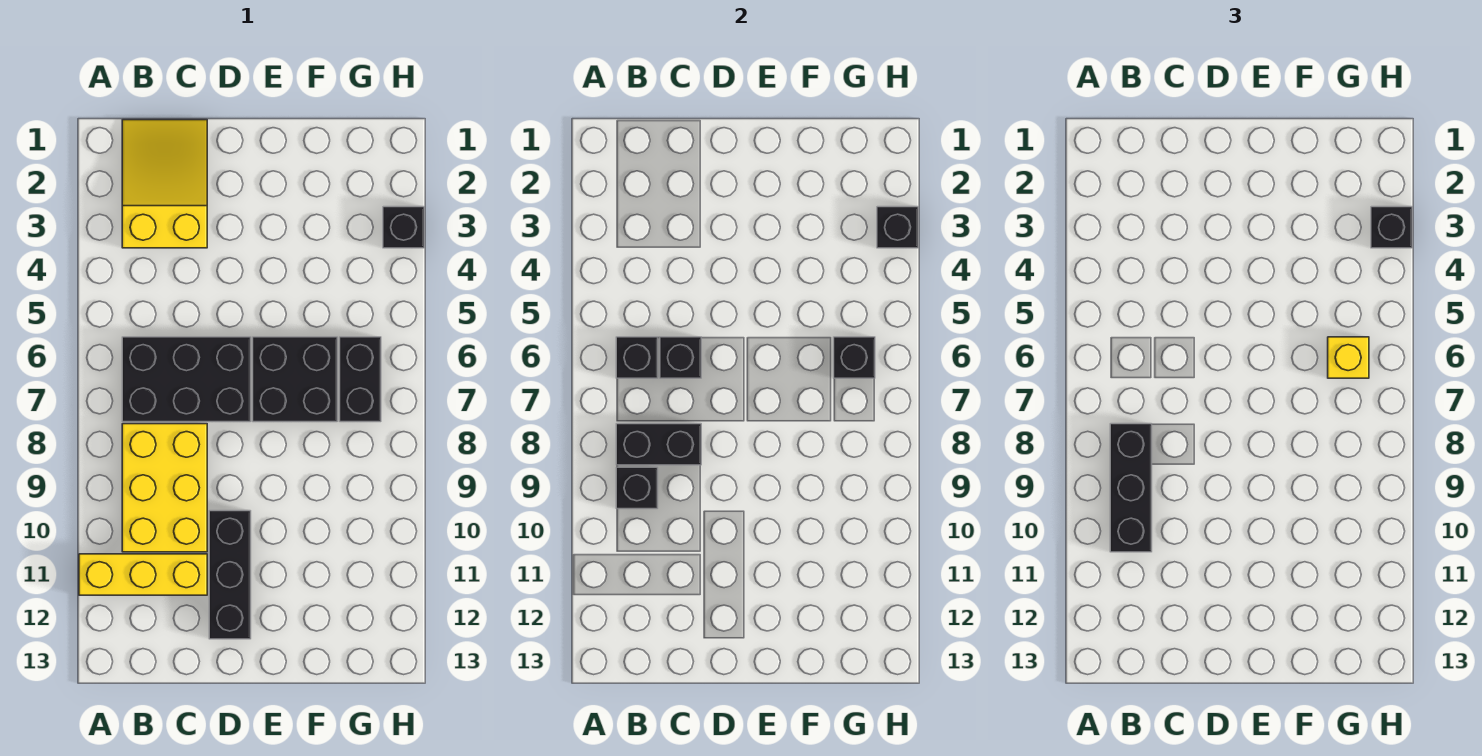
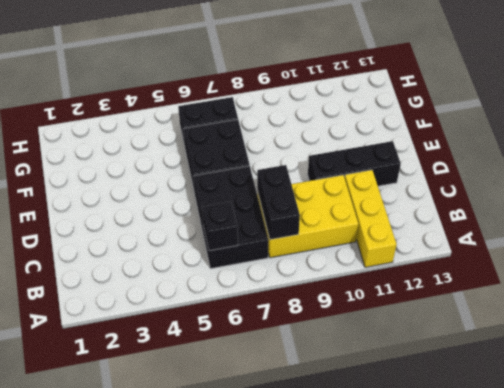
none -> yellow 2x3 slope [122,120,207,248]
none -> black 1x1 brick [383,207,424,248]
none -> black 1x1 brick [616,467,658,509]

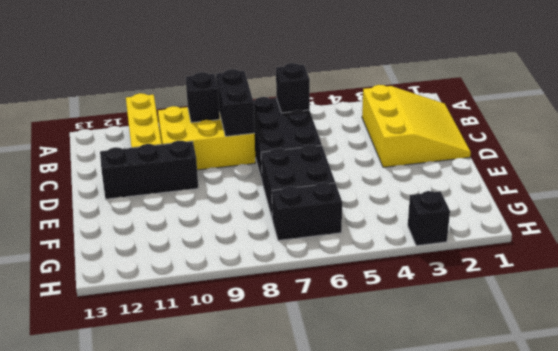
yellow 3x3 slope [362,85,471,167] -> yellow 2x3 slope [122,120,207,248]
none -> black 1x1 brick [660,337,701,378]
none -> black 1x1 brick [834,337,875,378]
none -> black 1x1 brick [877,207,918,248]

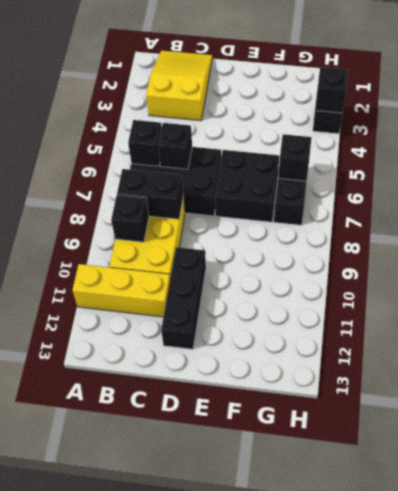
none -> black 1x3 brick [1110,424,1152,552]
none -> yellow 1x1 brick [1328,337,1369,378]
none -> black 1x1 brick [1371,207,1412,248]

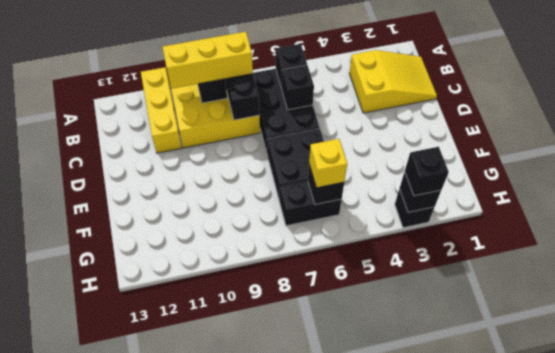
yellow 1x3 brick [162,32,253,89] -> black 1x3 brick [1110,424,1152,552]
none -> black 1x3 brick [209,511,251,639]

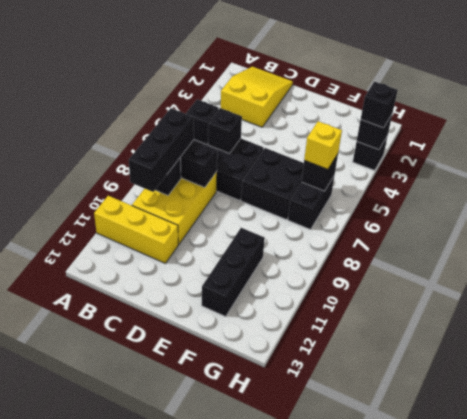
black 1x3 brick [202,228,265,316] -> black 1x3 brick moved to [209,511,251,639]

